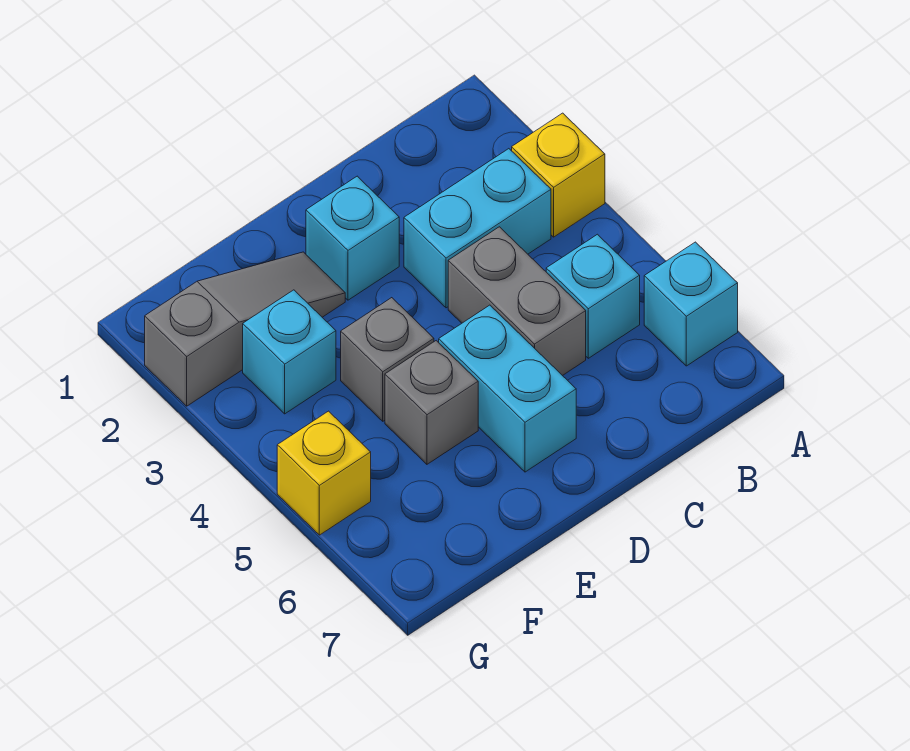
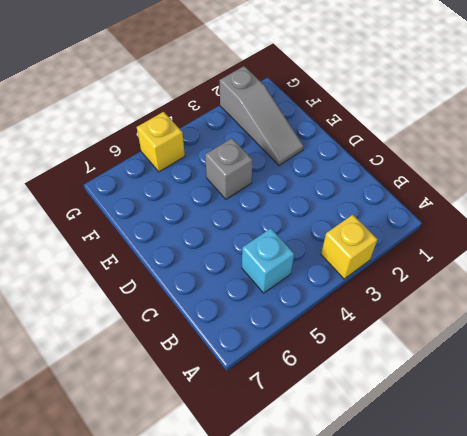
none -> cyan 1x1 brick [644,242,738,366]
none -> cyan 1x2 brick [404,149,551,308]
none -> grey 1x2 brick [448,227,586,376]

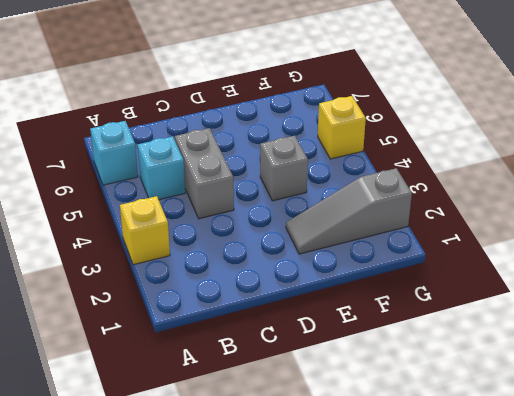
none -> cyan 1x2 brick [404,149,551,308]
none -> cyan 1x1 brick [306,176,399,300]
none -> cyan 1x2 brick [439,305,576,472]

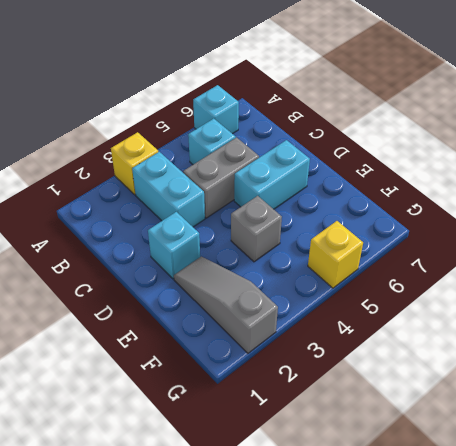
none -> grey 1x1 brick [385,341,478,464]
none -> cyan 1x1 brick [243,290,336,414]

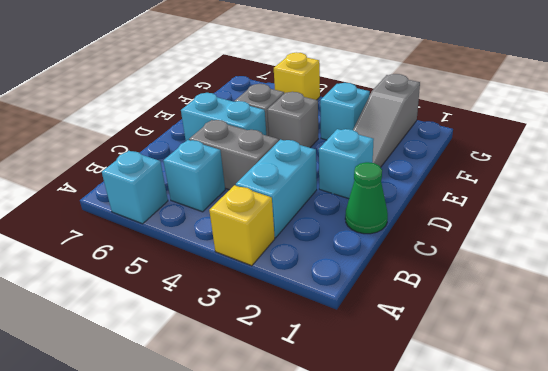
green 1x1 cone [345,162,388,234] -> none

